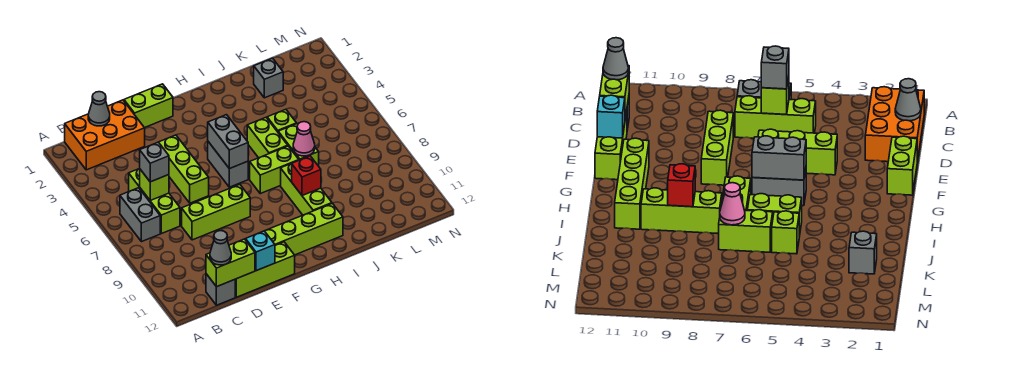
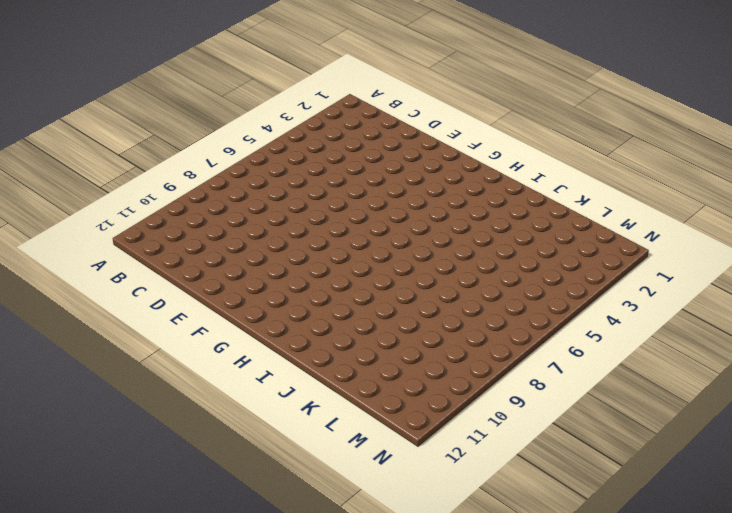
none -> orange 2x3 brick [65,100,145,170]
none -> grey 1x2 brick [120,188,160,242]
none -> lime 1x3 brick [129,169,180,234]

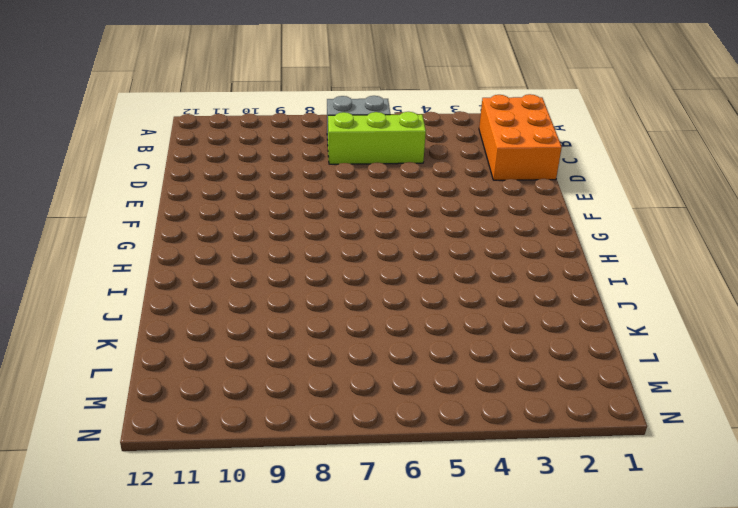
none -> grey 1x1 brick [206,274,235,305]
none -> lime 1x3 brick [182,184,250,240]
none -> lime 1x3 brick [235,242,295,297]

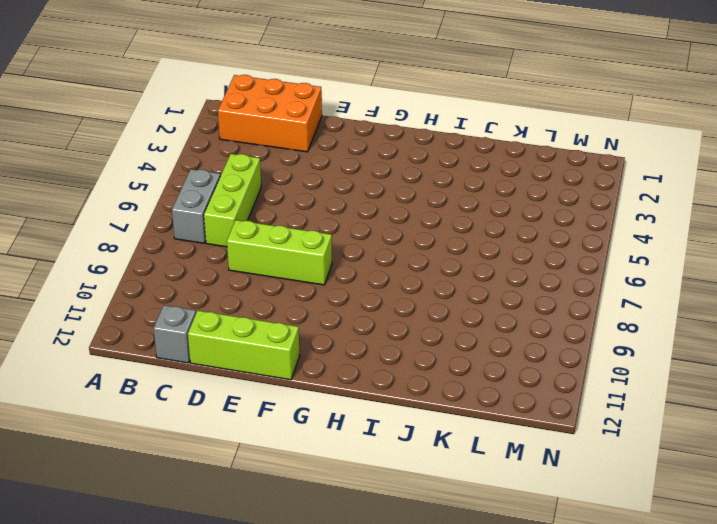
none -> lime 1x2 brick [124,84,173,128]
none -> lime 1x3 brick [159,135,209,203]
none -> lime 1x4 brick [265,203,343,255]

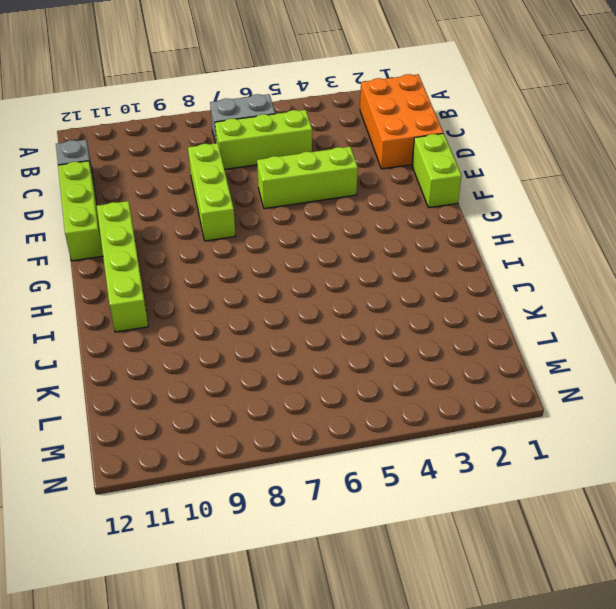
none -> grey 1x2 brick [208,142,248,187]
none -> lime 1x2 brick [250,146,299,194]
none -> lime 1x2 brick [247,118,288,158]

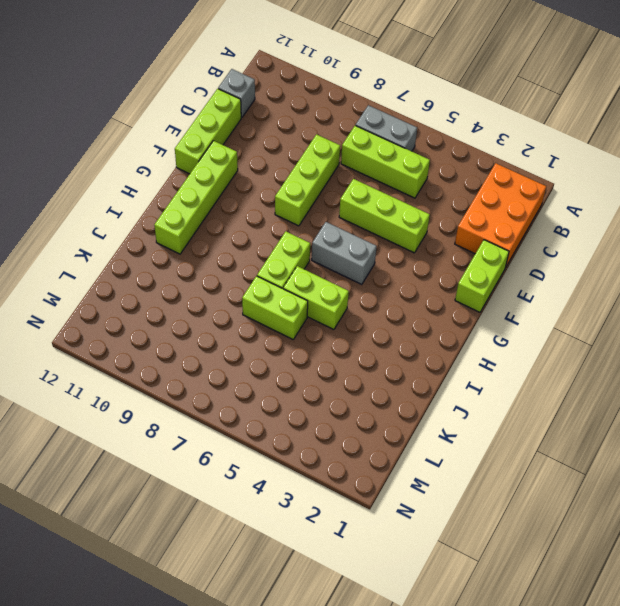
none -> lime 1x3 brick [281,164,332,215]
none -> lime 1x1 brick [267,109,297,132]
none -> grey 1x1 brick [254,58,283,98]

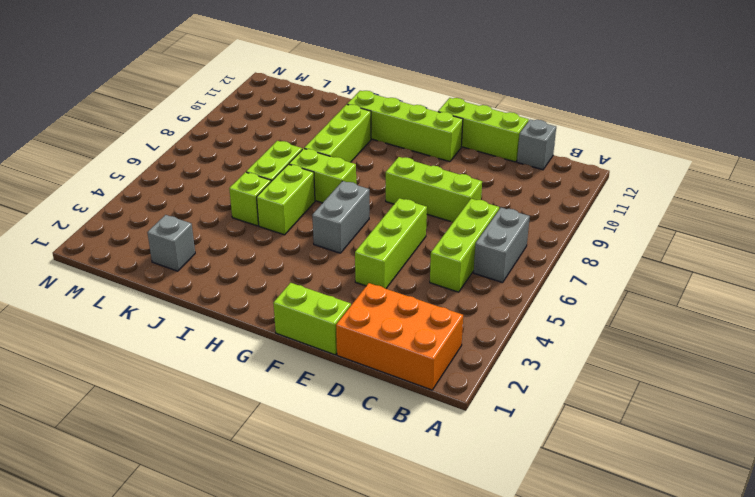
none -> grey 1x1 cone [88,92,110,126]
none -> lime 1x1 brick [140,169,169,200]
none -> lime 1x2 brick [206,239,255,287]

